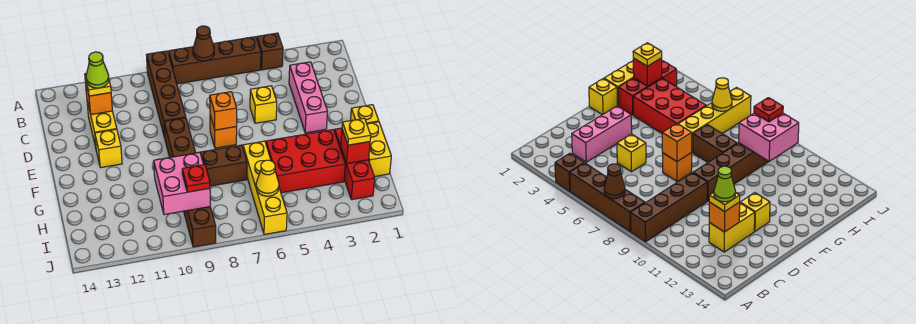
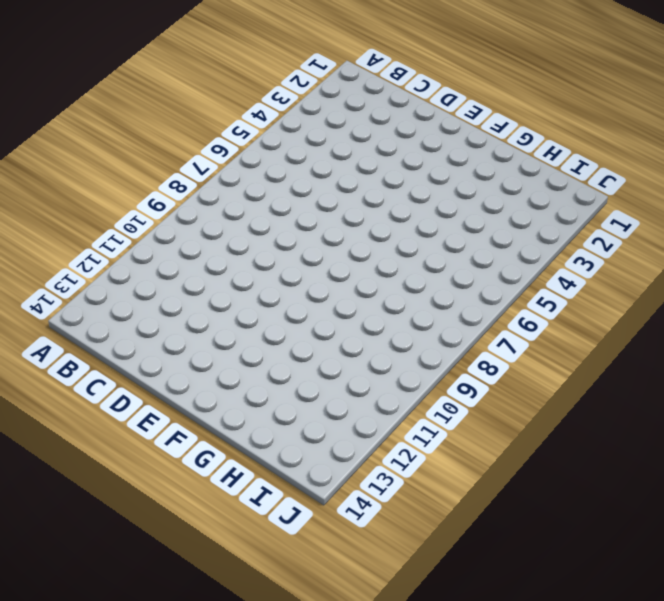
none -> brown 1x1 brick [257,33,283,70]
none -> brown 1x4 brick [169,37,261,84]
none -> brown 1x4 brick [147,51,186,138]

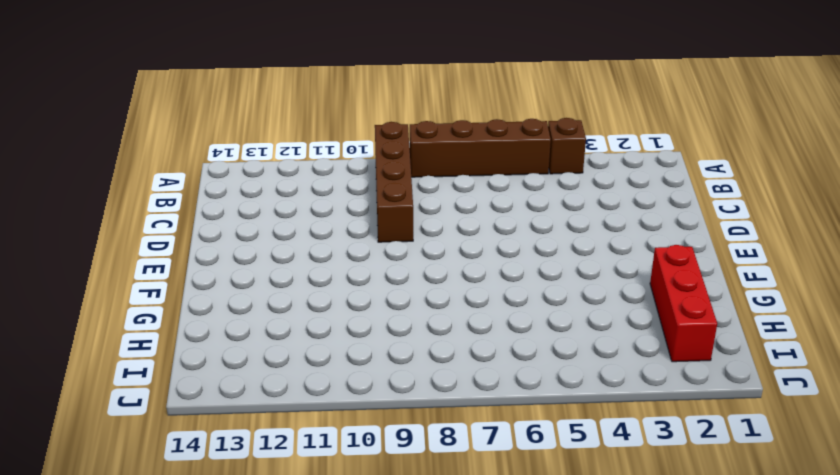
none -> pink 1x3 brick [289,62,328,133]
none -> yellow 1x2 brick [87,101,117,147]
none -> yellow 1x1 brick [250,86,277,123]

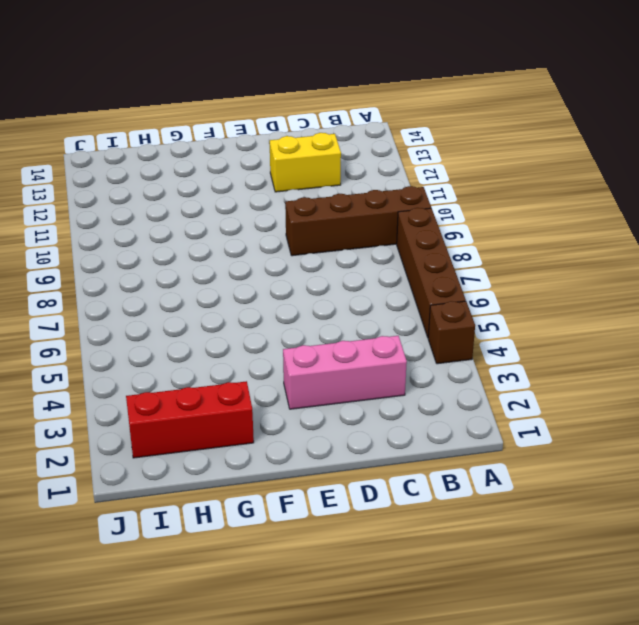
none -> yellow 1x1 brick [250,86,277,123]
none -> orange 1x1 brick [210,116,237,148]
none -> brown 1x6 brick [164,118,216,247]

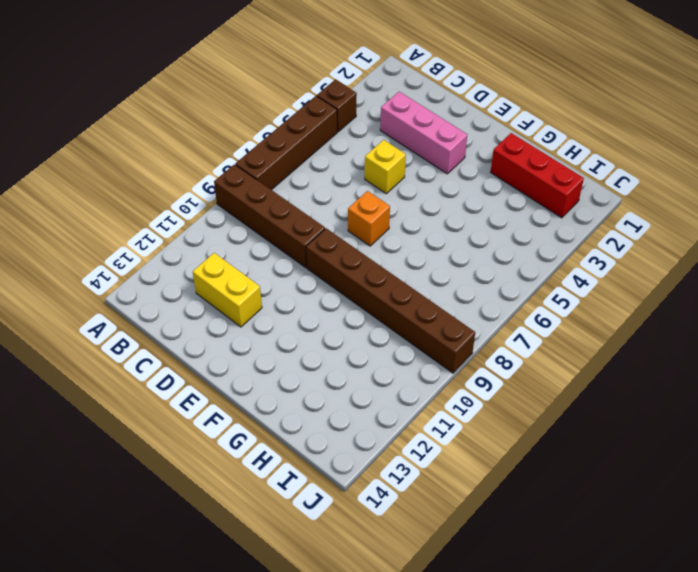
none -> yellow 1x1 brick [95,129,122,168]
none -> yellow 1x1 brick [351,105,379,124]
none -> yellow 1x2 brick [367,122,391,177]

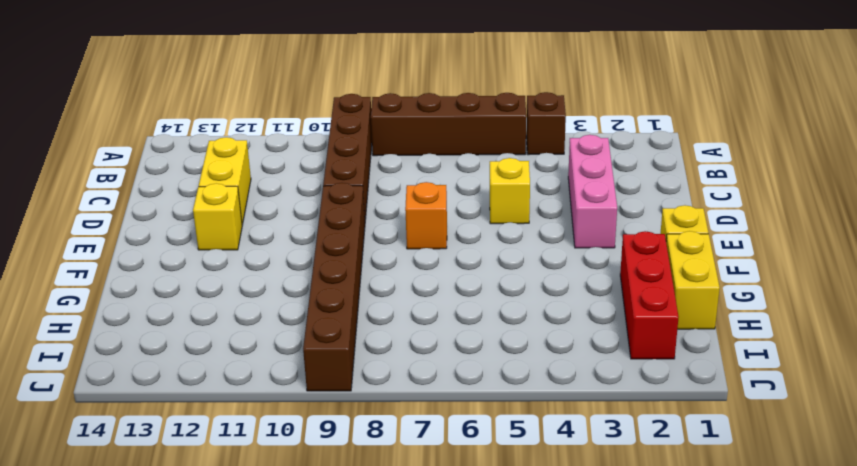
none -> red 2x3 brick [266,130,345,193]
none -> yellow 1x4 brick [243,141,287,235]
none -> brown 1x2 brick [198,145,247,186]

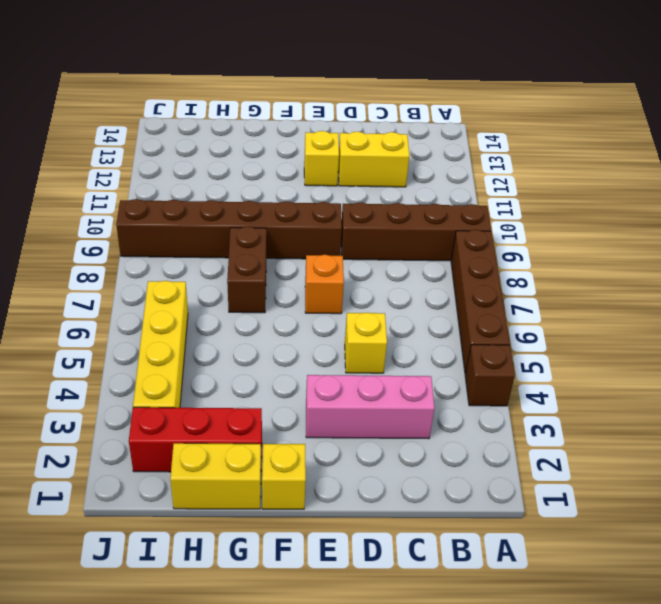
yellow 1x4 brick [133,281,188,408] -> yellow 1x4 brick turned to [243,141,287,235]
none -> red 2x3 brick [266,130,345,193]
none -> brown 1x1 cone [193,26,214,61]
none -> orange 1x1 brick [85,81,112,115]

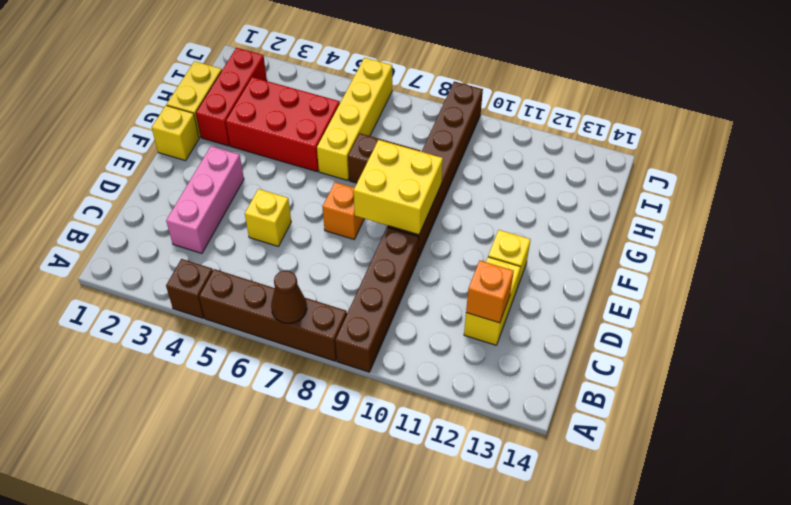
yellow 2x2 brick [354,140,443,235] -> none
none -> orange 1x1 brick [210,92,237,130]
none -> red 1x1 brick [341,129,370,163]
none -> pink 2x2 brick [154,152,210,215]

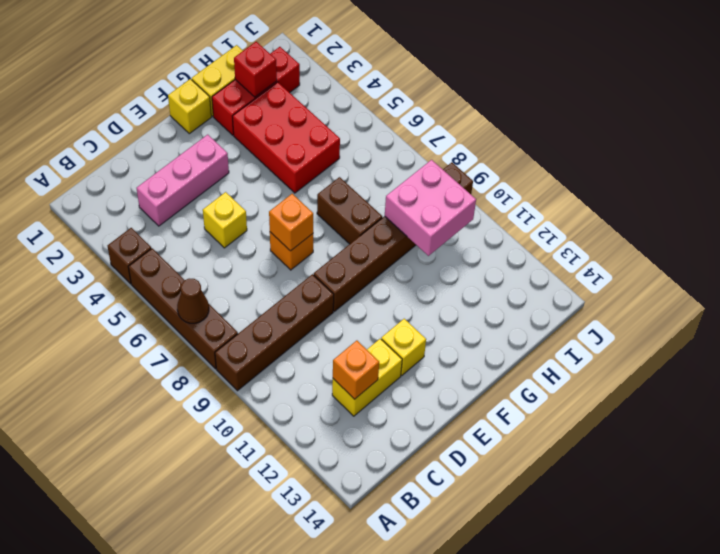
none -> yellow 1x4 brick [243,141,287,235]
none -> yellow 1x1 cone [256,160,279,196]
none -> yellow 1x1 plate [85,73,111,96]

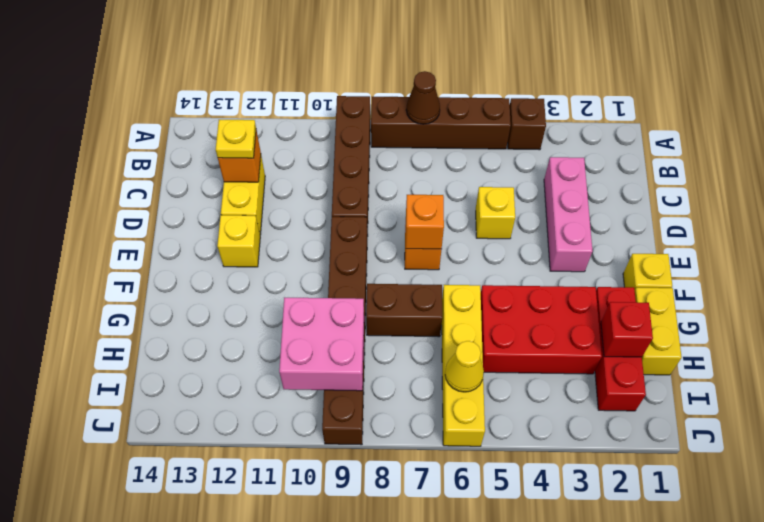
none -> yellow 1x1 plate [342,118,371,145]
none -> red 1x1 plate [182,165,210,192]
none -> lime 1x1 cone [86,52,109,88]

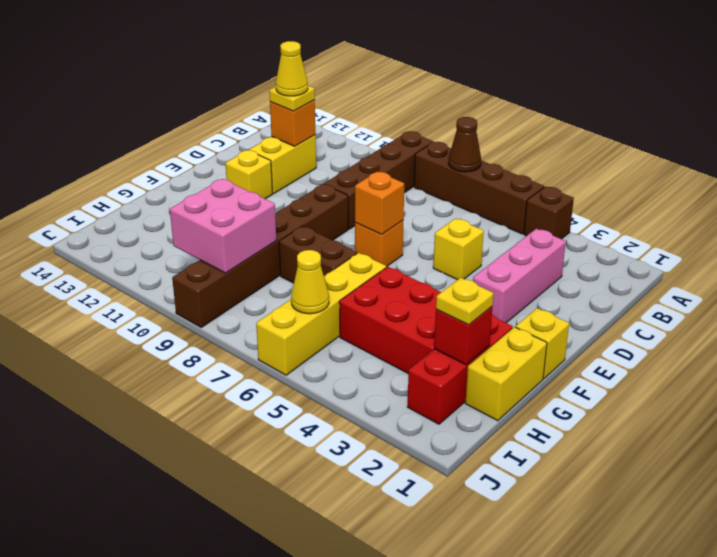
yellow 1x1 cone [276,41,308,96] -> lime 1x1 cone [86,52,109,88]
none -> red 1x1 plate [182,165,210,192]

